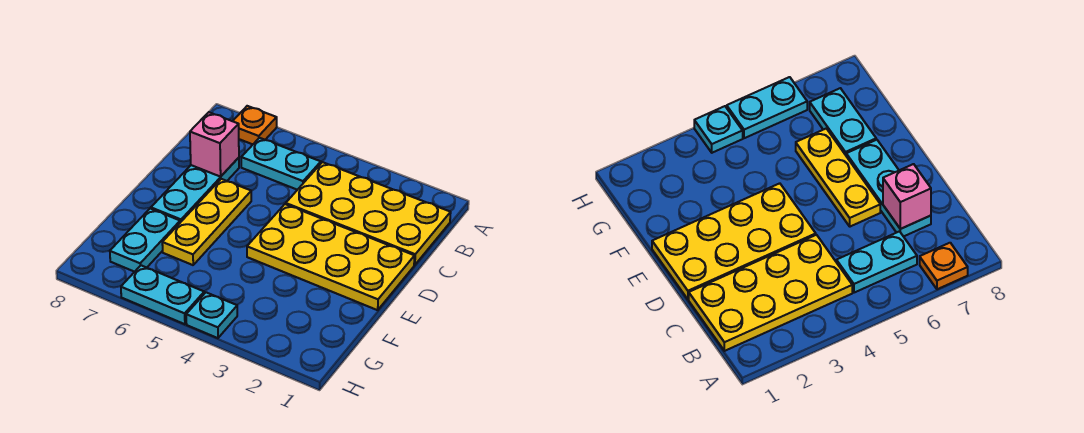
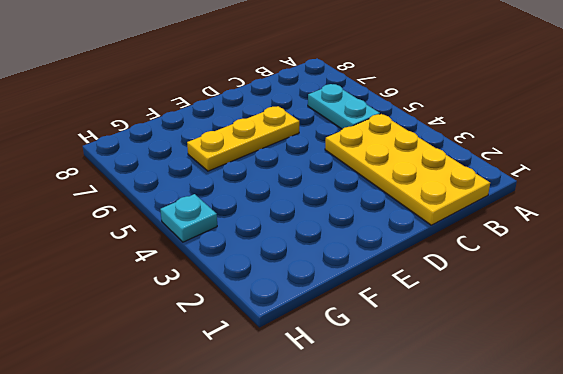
none -> orange 1x1 plate [233,106,277,144]
none -> cyan 1x3 plate [151,158,239,222]

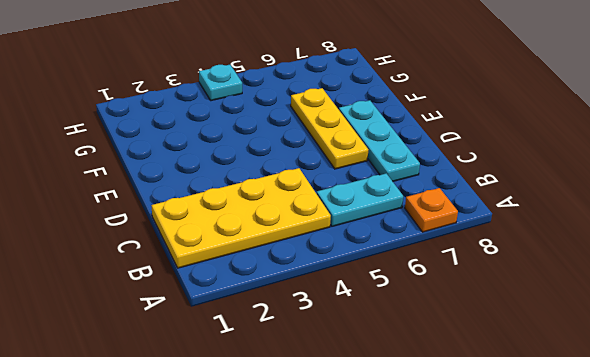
none -> yellow 2x4 plate [247,204,414,310]
none -> cyan 1x2 plate [110,209,180,272]

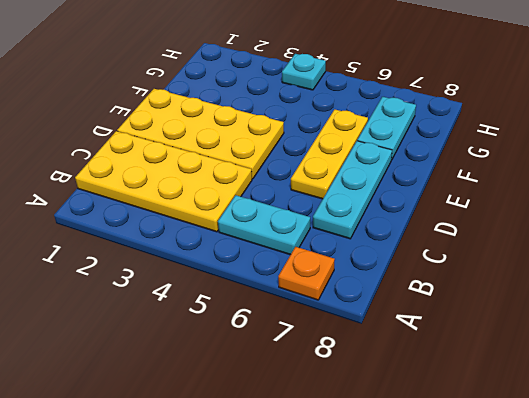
none -> cyan 1x2 plate [121,265,204,324]
none -> pink 1x1 brick [190,112,239,177]

